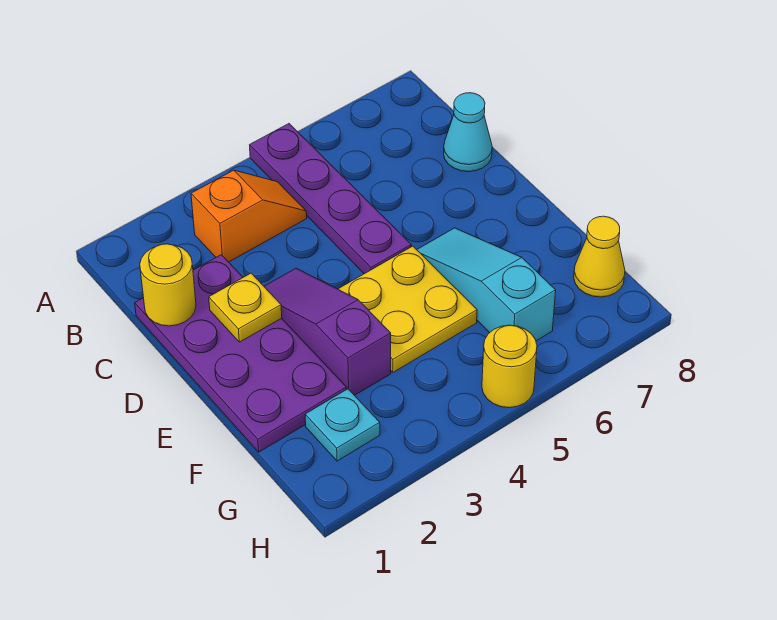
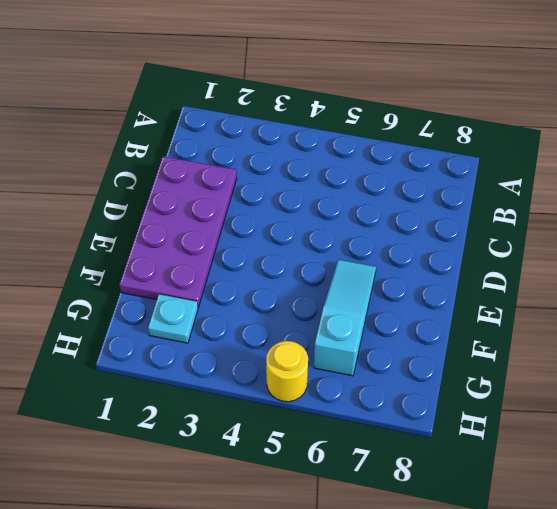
none -> purple 1x4 plate [250,124,411,274]
none -> orange 1x2 slope [191,170,307,262]
none -> cyan 1x1 cone [444,93,492,172]

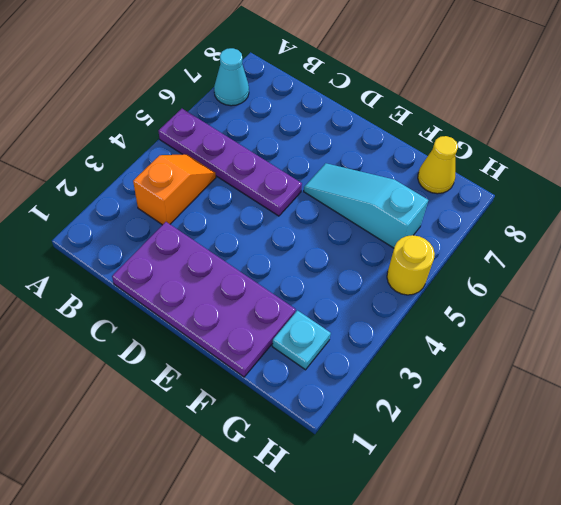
cyan 1x1 cone [214,48,249,106] -> cyan 1x1 cone moved to [444,93,492,172]
none -> purple 1x3 slope [264,268,391,395]
none -> yellow 2x2 plate [338,246,477,372]
none -> yellow 1x1 round brick [140,244,196,326]

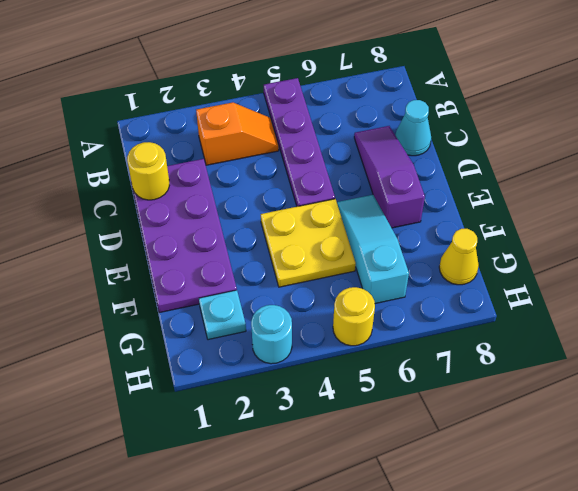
purple 1x3 slope [354,126,425,228] -> purple 1x3 slope moved to [264,268,391,395]
cyan 1x1 round brick [251,305,292,364] -> none
none -> yellow 1x1 plate [209,273,282,342]

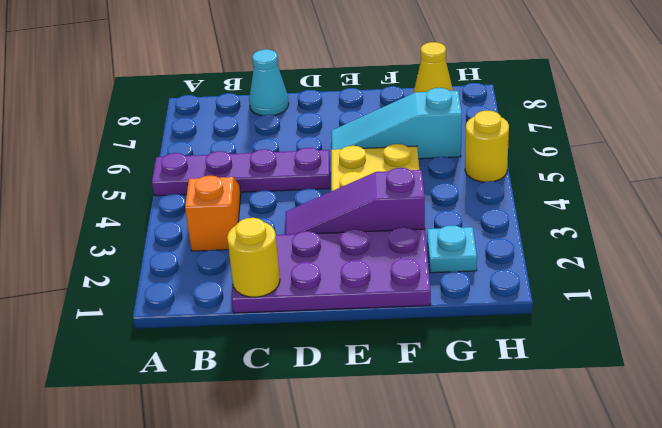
none -> yellow 1x1 plate [209,273,282,342]

